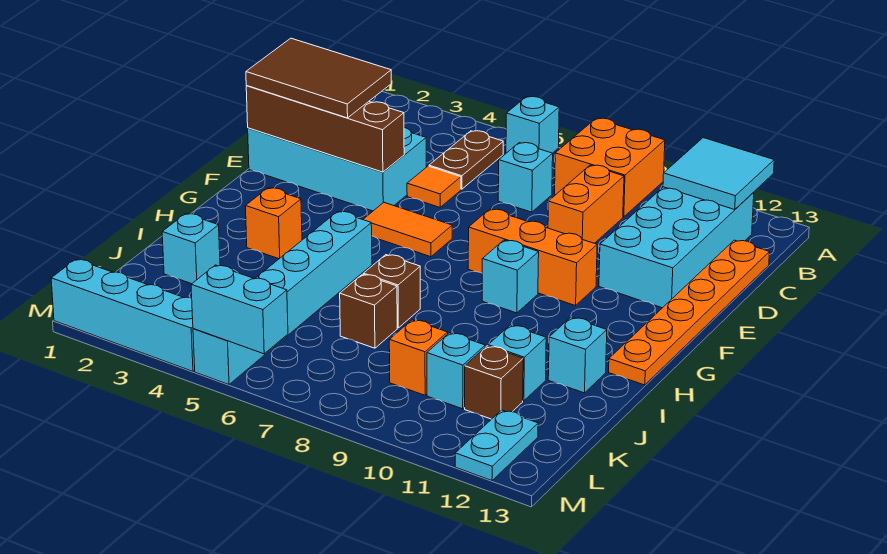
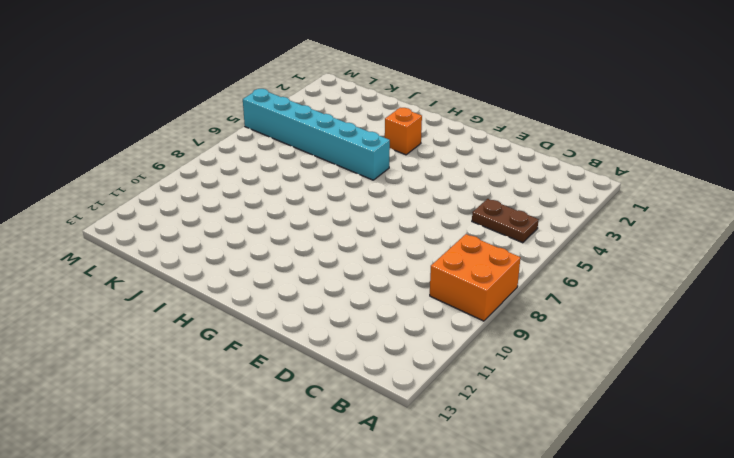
none -> cyan 1x1 brick [506,97,559,153]
none -> cyan 2x4 brick [599,187,754,308]
none -> cyan 1x1 brick [498,143,553,212]

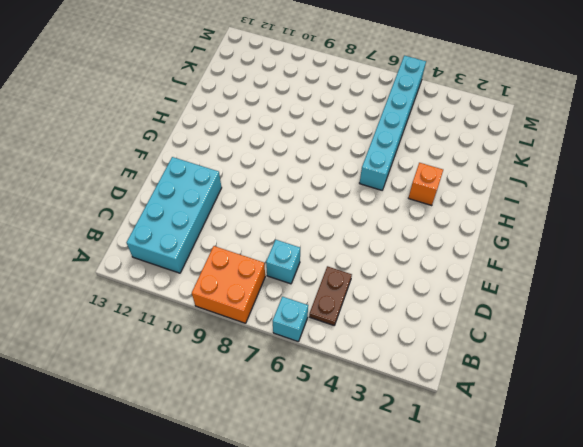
none -> orange 1x2 brick [548,165,624,243]
none -> orange 1x6 plate [609,240,770,385]
none -> cyan 2x4 brick [248,128,426,211]

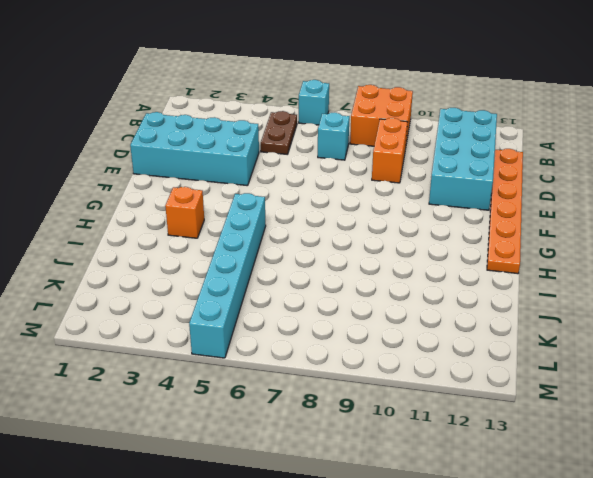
none -> orange 1x1 tile [407,166,461,207]
none -> orange 1x2 tile [363,203,452,257]
none -> orange 1x3 brick [468,209,597,306]

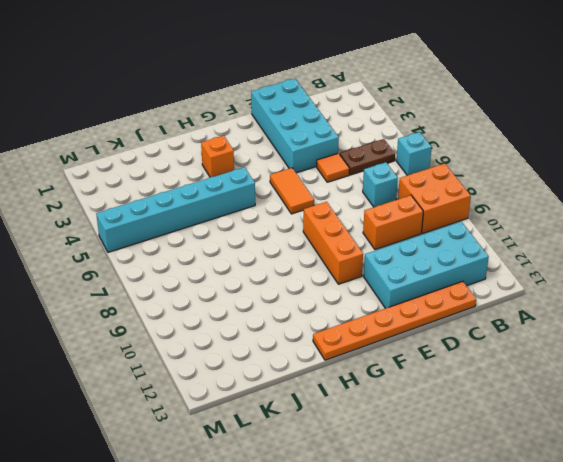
none -> cyan 1x1 brick [482,240,539,313]
none -> brown 1x1 brick [364,255,420,328]
none -> cyan 1x1 brick [548,317,607,393]

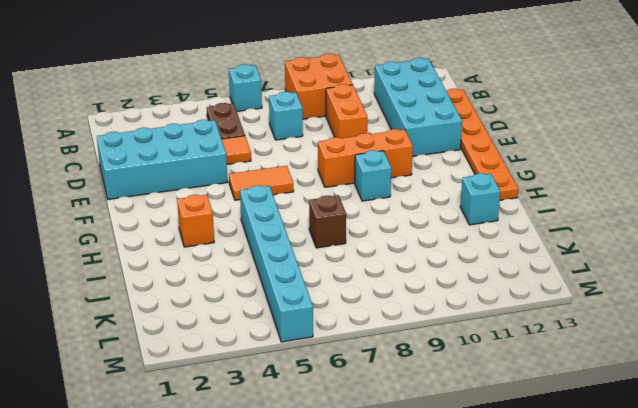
none -> cyan 1x1 brick [162,214,220,284]
none -> brown 1x1 brick [340,274,397,348]
none -> cyan 1x1 brick [488,325,546,401]

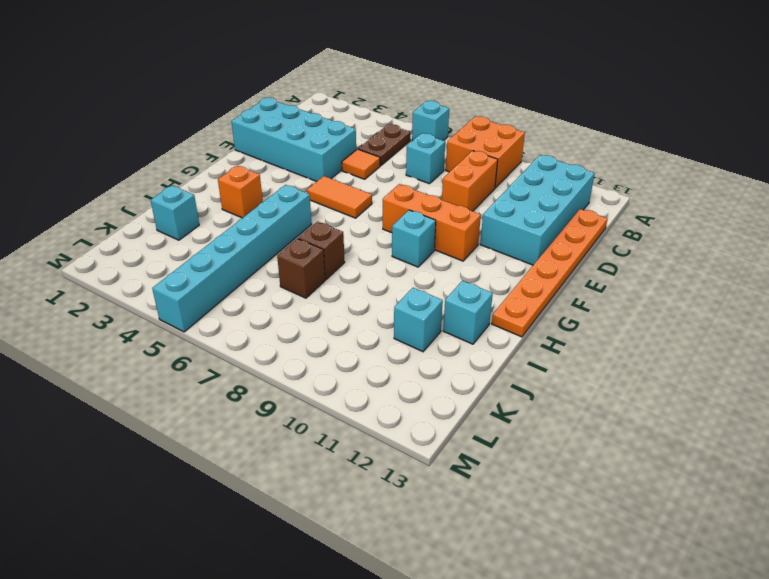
none -> orange 1x1 brick [389,320,448,395]
none -> cyan 1x1 brick [427,333,485,409]
none -> brown 1x1 brick [465,346,523,419]

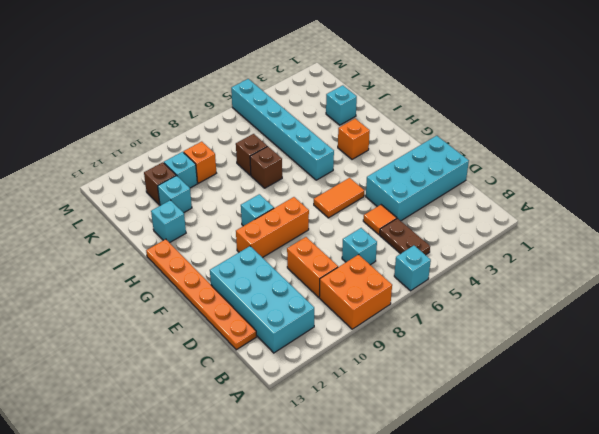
none -> cyan 1x2 plate [455,410,538,481]
none -> cyan 1x4 brick [51,259,195,371]
none -> cyan 2x2 tile [663,138,774,209]

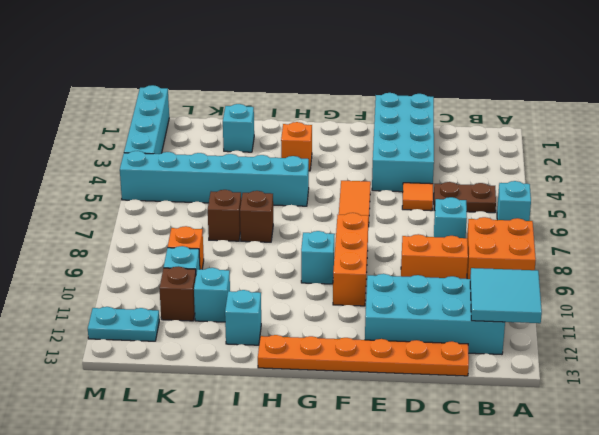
none -> brown 1x4 brick [246,86,404,172]
none -> cyan 1x2 brick [191,265,288,354]
none -> brown 2x3 tile [246,38,391,118]

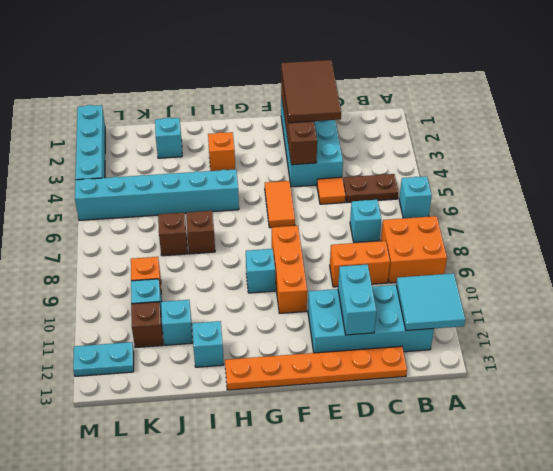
cyan 1x2 brick [338,264,376,335] -> cyan 1x2 brick moved to [191,265,288,354]

